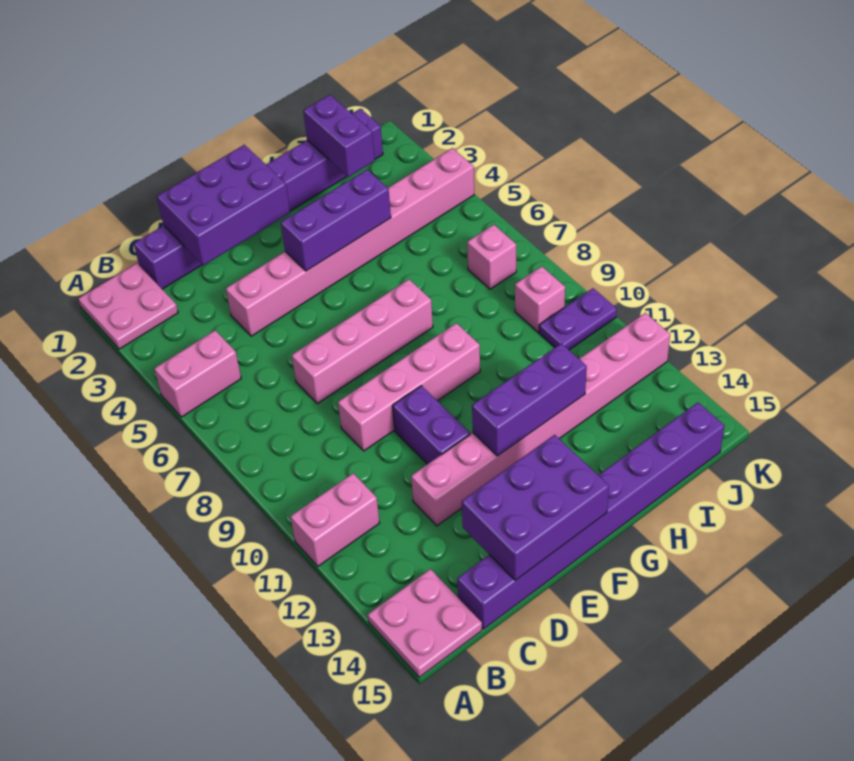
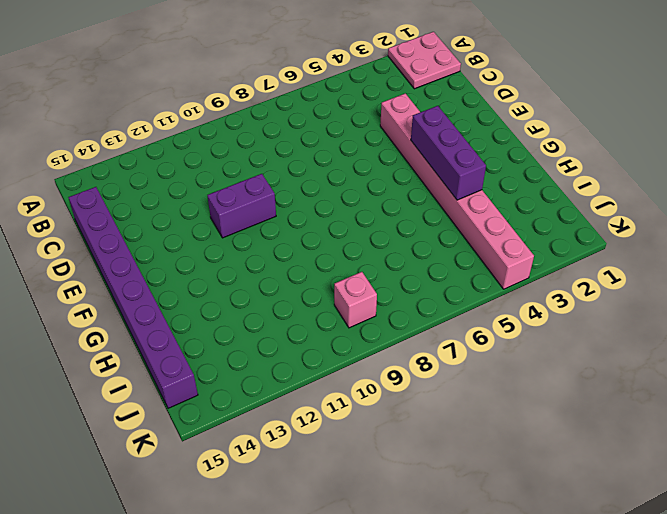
none -> pink 1x2 brick [154,330,241,417]
none -> pink 1x2 brick [290,473,380,566]
none -> pink 2x2 plate [368,569,482,677]

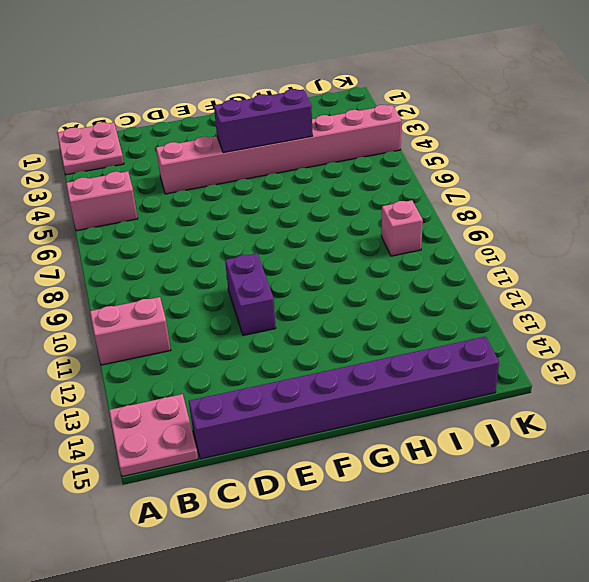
none -> purple 1x8 brick [134,109,383,289]
none -> pink 1x4 brick [292,279,433,404]
none -> pink 1x4 brick [338,323,480,451]

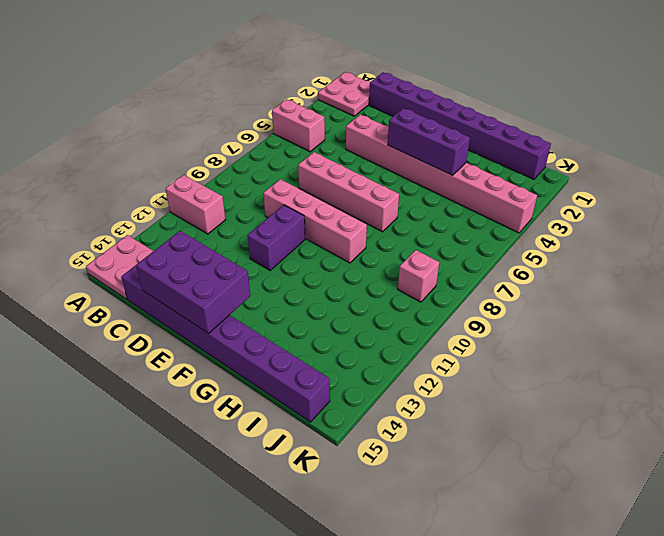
none -> pink 1x8 brick [411,313,670,526]
none -> pink 1x1 brick [467,225,516,289]
none -> purple 1x2 plate [539,288,617,350]

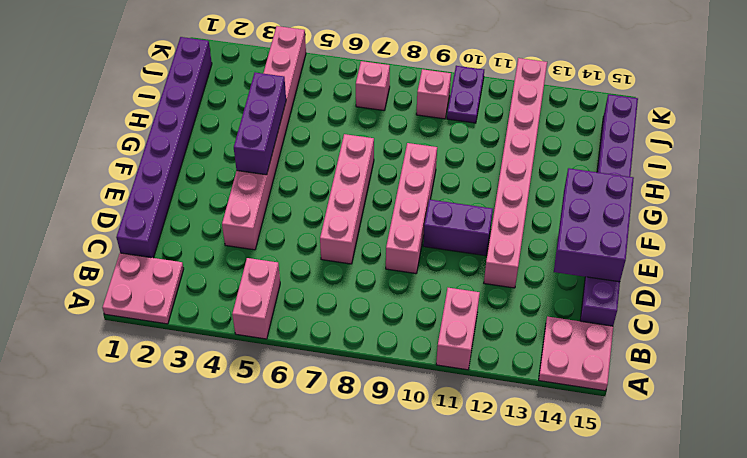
none -> purple 2x3 brick [157,145,290,265]
none -> purple 1x3 brick [472,343,587,456]
none -> purple 1x2 brick [303,95,375,177]

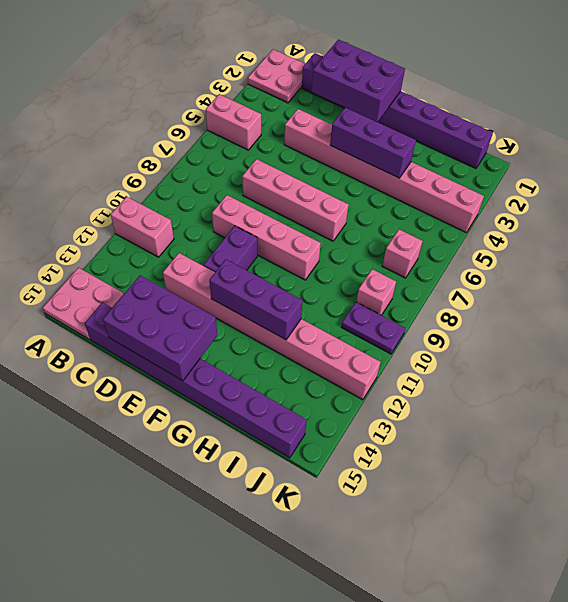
none -> purple 1x2 brick [303,95,375,177]

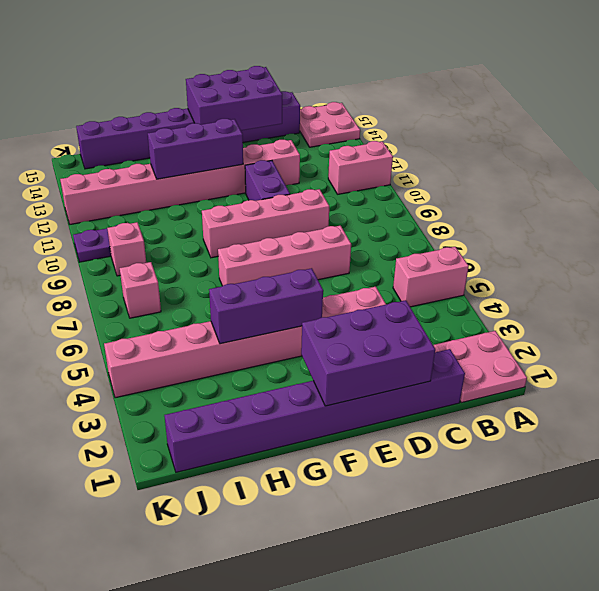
none -> purple 1x2 brick [303,95,375,177]

